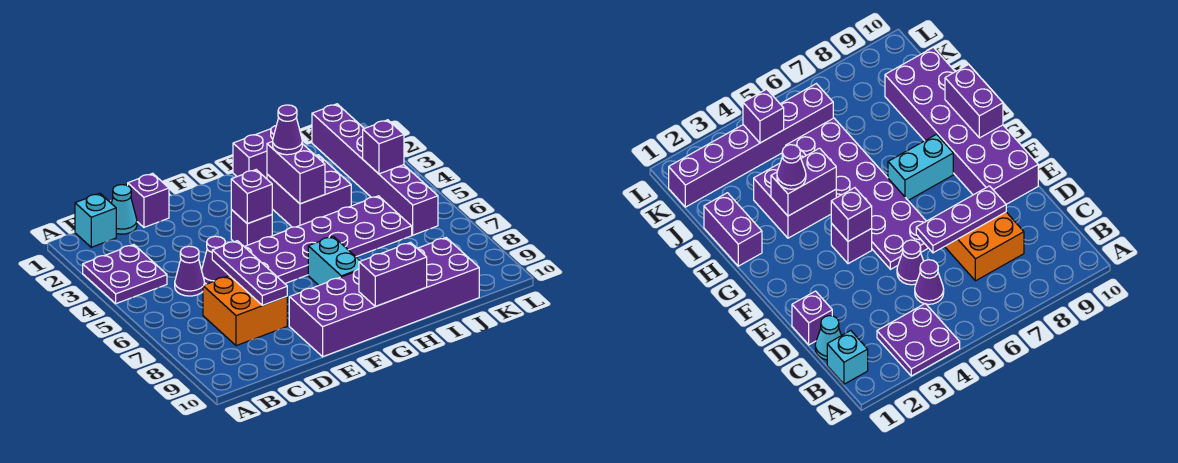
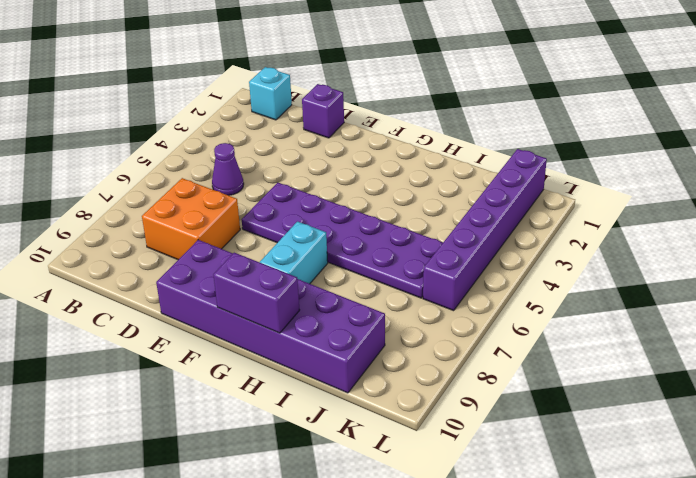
none -> purple 2x2 plate [83,245,167,304]
none -> cyan 1x1 cone [111,185,137,234]
none -> purple 1x1 cone [202,236,229,284]

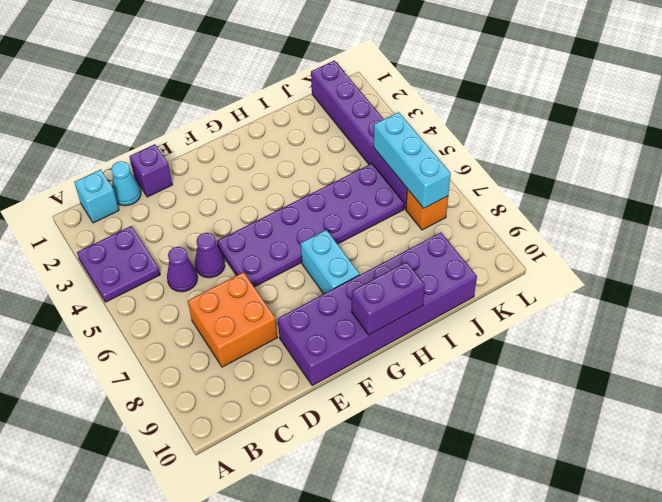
cyan 1x3 brick [374,112,451,208] -> none
orange 1x1 brick [406,189,448,230] -> none
none -> purple 1x1 brick [231,210,272,246]
none -> purple 1x2 brick [233,126,276,179]
none -> purple 2x2 brick [267,155,351,227]

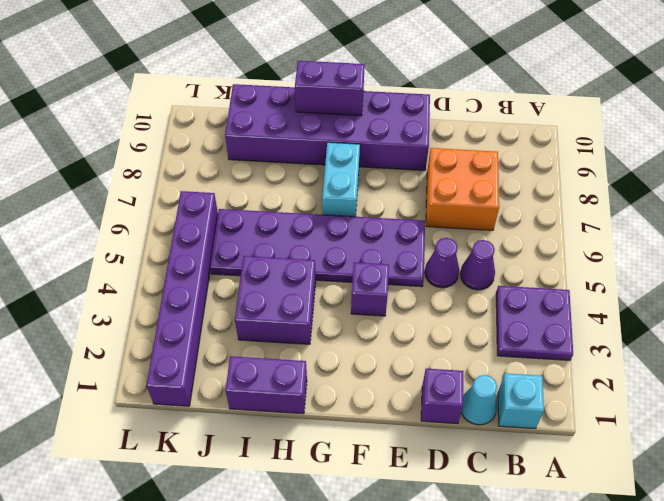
none -> purple 1x3 plate [212,241,287,305]
none -> purple 1x1 brick [231,170,272,224]
none -> purple 1x2 brick [267,141,325,204]

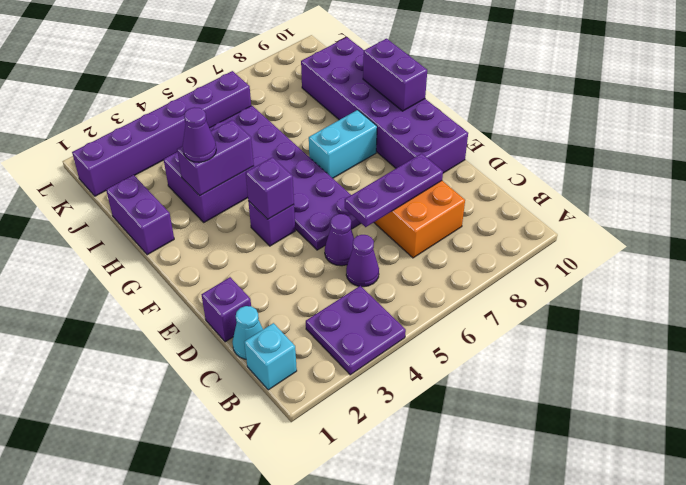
none -> purple 1x1 brick [363,120,404,174]

